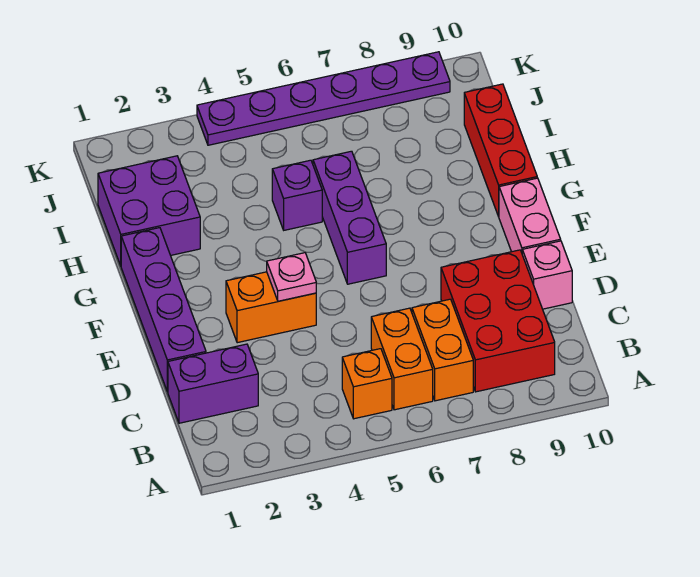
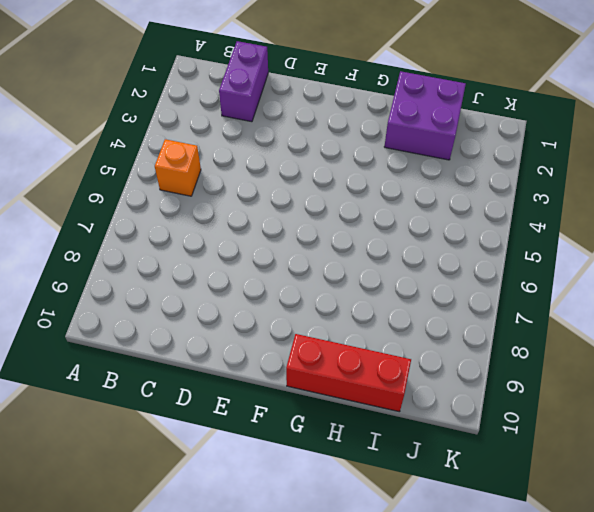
none -> orange 1x2 brick [371,308,433,410]
none -> orange 1x2 brick [412,299,473,401]
none -> red 2x3 brick [441,250,555,392]

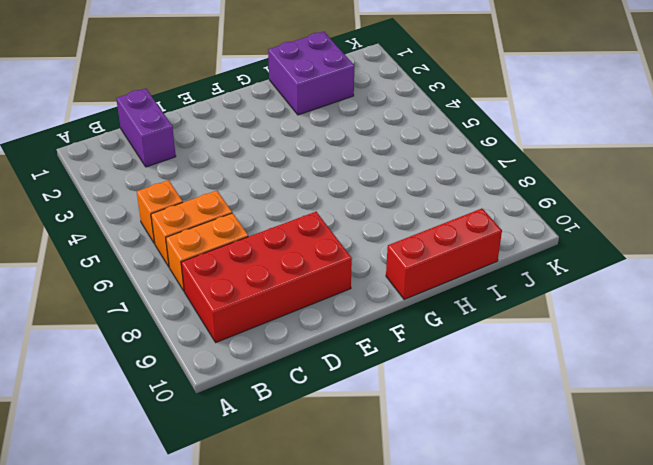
red 2x4 brick [181,212,352,342] -> red 2x3 brick [441,250,555,392]
none -> purple 1x4 brick [121,228,206,392]
none -> pink 1x1 brick [522,241,572,309]
none -> orange 1x2 brick [226,272,316,343]

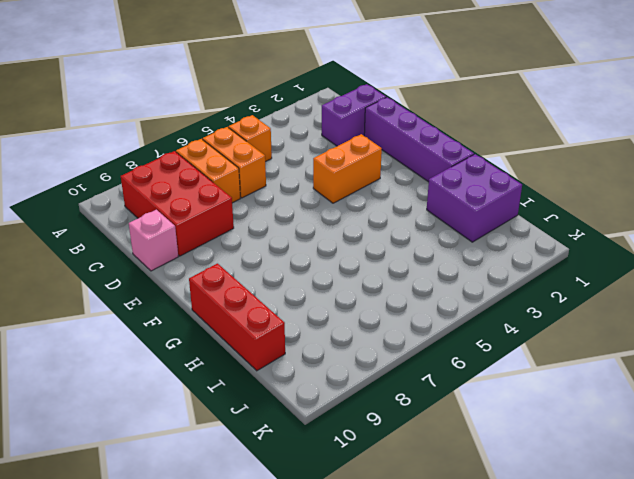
none -> pink 1x2 brick [499,178,561,253]
none -> purple 1x3 brick [313,151,386,284]
none -> purple 1x1 brick [272,160,322,230]

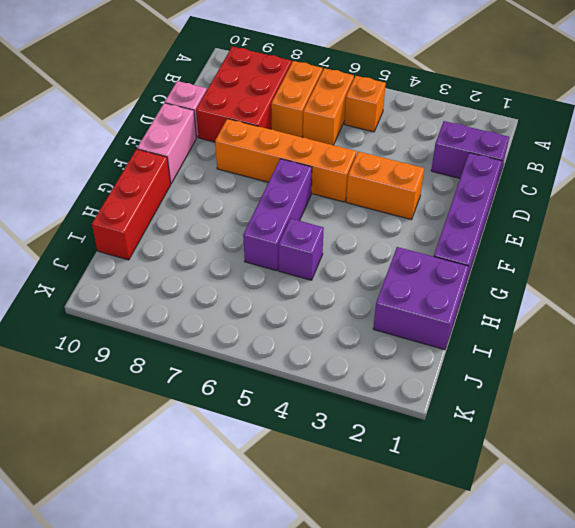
orange 1x4 brick [215,119,356,202] -> none
none -> purple 1x6 plate [197,52,450,145]
none -> pink 1x1 plate [267,253,316,301]

